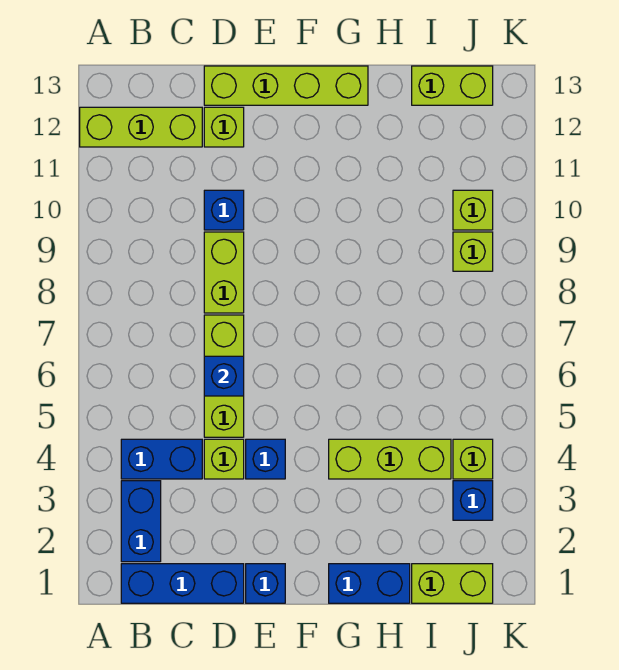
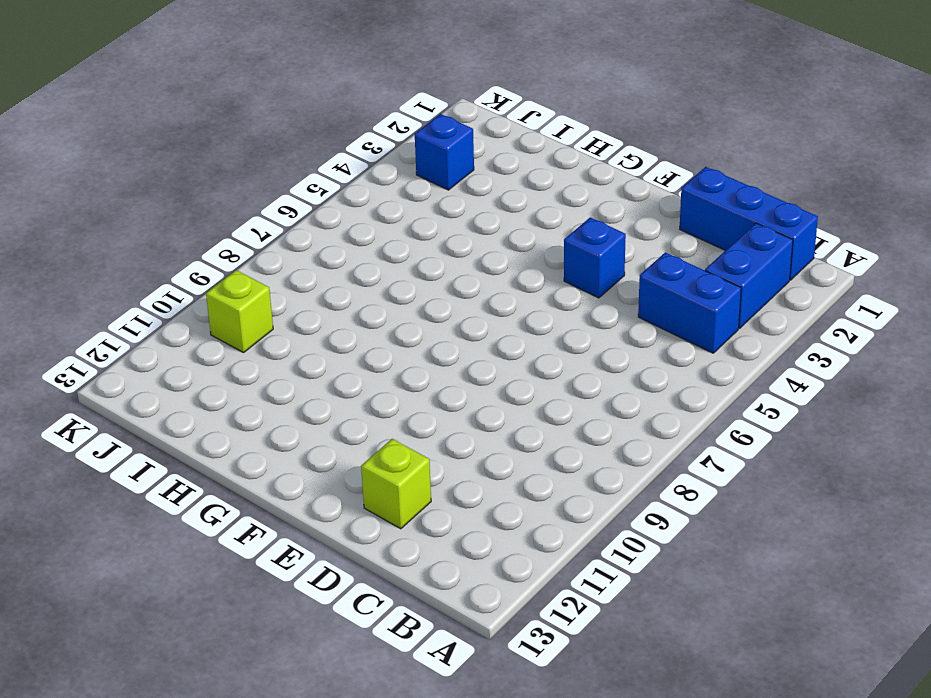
none -> lime 1x3 brick [80,107,202,147]
none -> lime 1x1 brick [204,439,244,479]
none -> lime 1x3 brick [204,315,244,437]

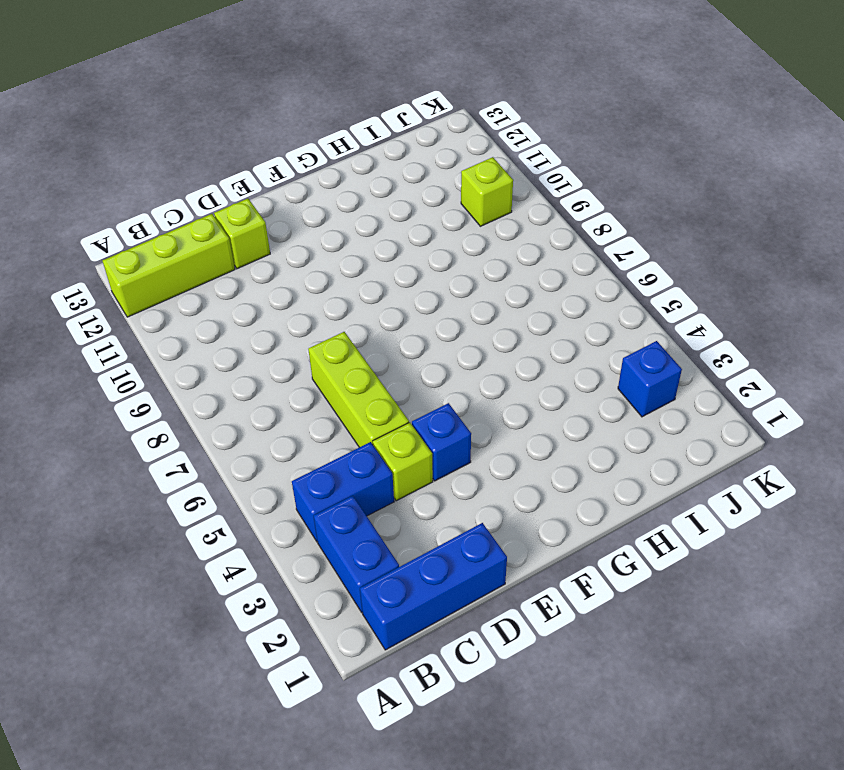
none -> lime 1x2 brick [204,232,244,313]
none -> blue 1x1 brick [204,190,244,230]
none -> lime 1x4 brick [204,66,368,105]

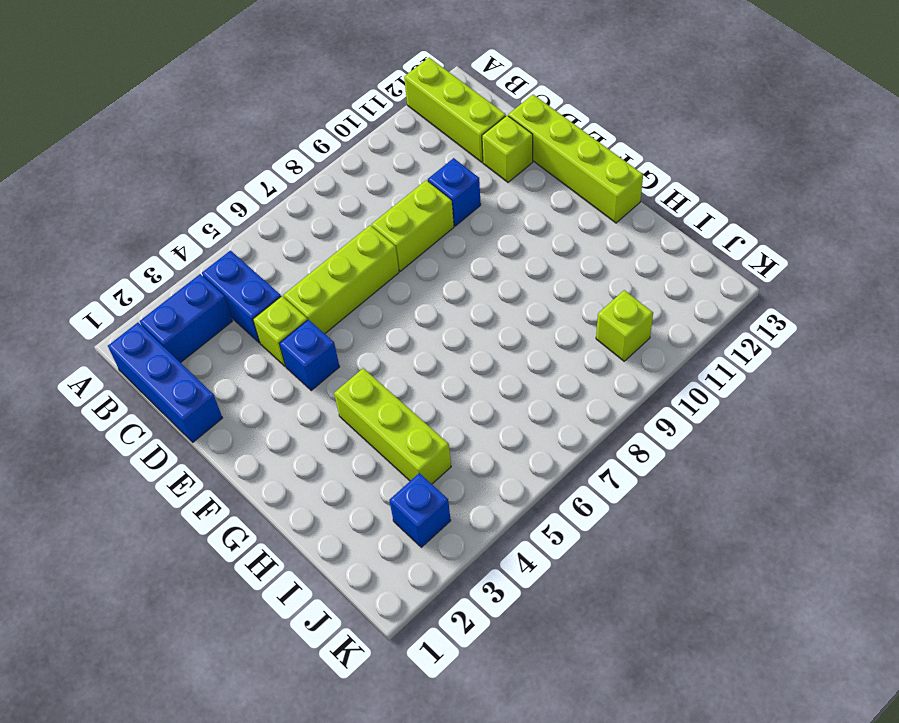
none -> blue 1x1 brick [246,564,285,603]
none -> blue 1x2 brick [329,564,410,603]
none -> lime 1x2 brick [412,564,493,603]

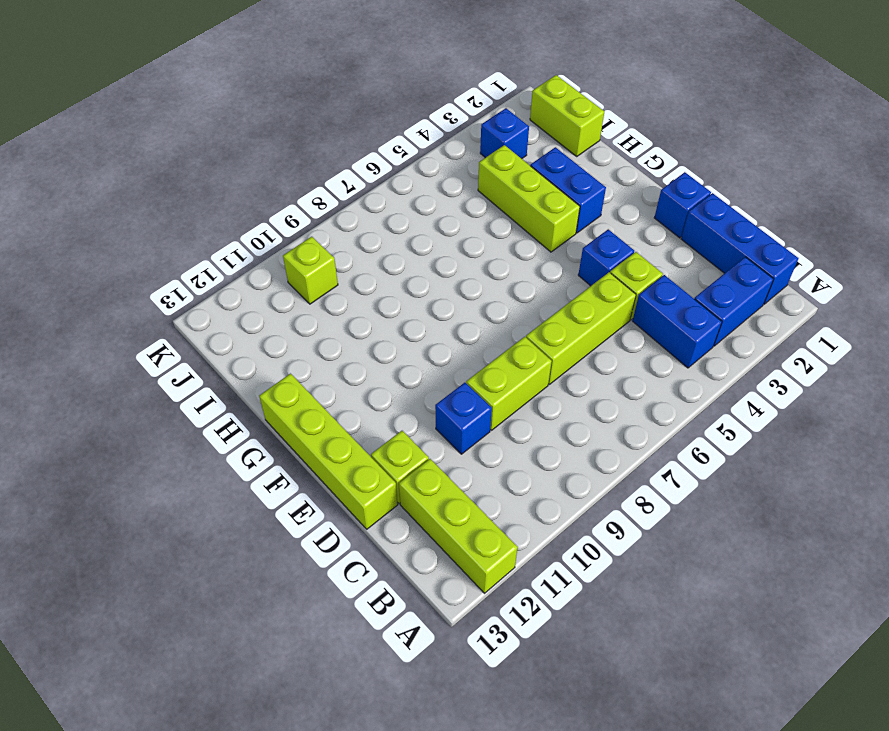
blue 1x2 brick [531,147,606,233] -> blue 1x2 brick moved to [329,564,410,603]
none -> lime 1x2 brick [412,66,493,105]
none -> lime 1x1 brick [453,439,493,479]
none -> lime 1x1 brick [453,232,493,271]

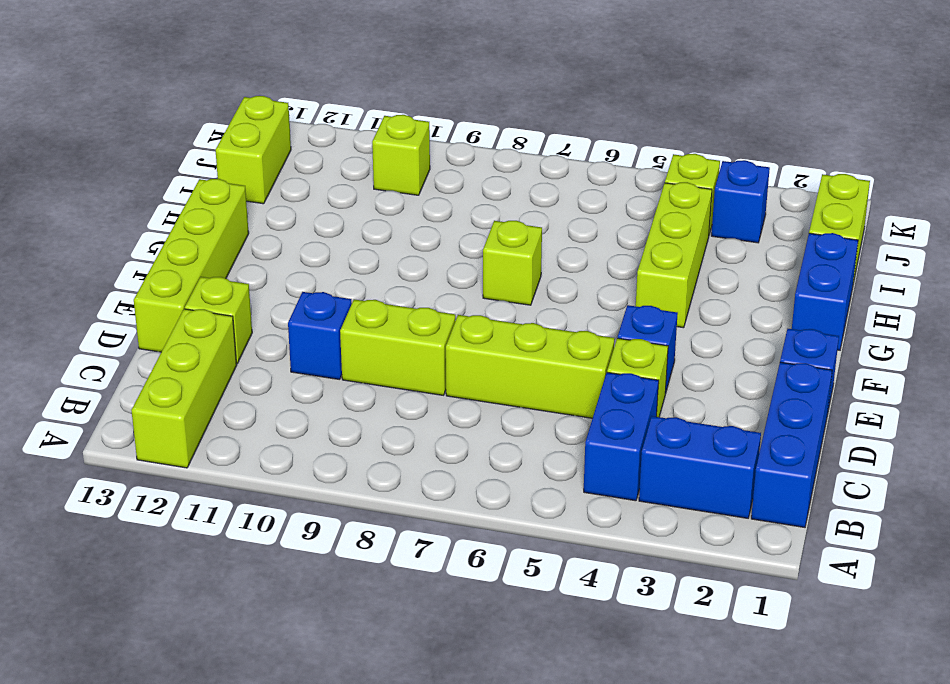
lime 1x1 brick [483,221,542,305] -> lime 1x1 brick moved to [453,232,493,271]
none -> blue 1x1 brick [204,356,244,396]

